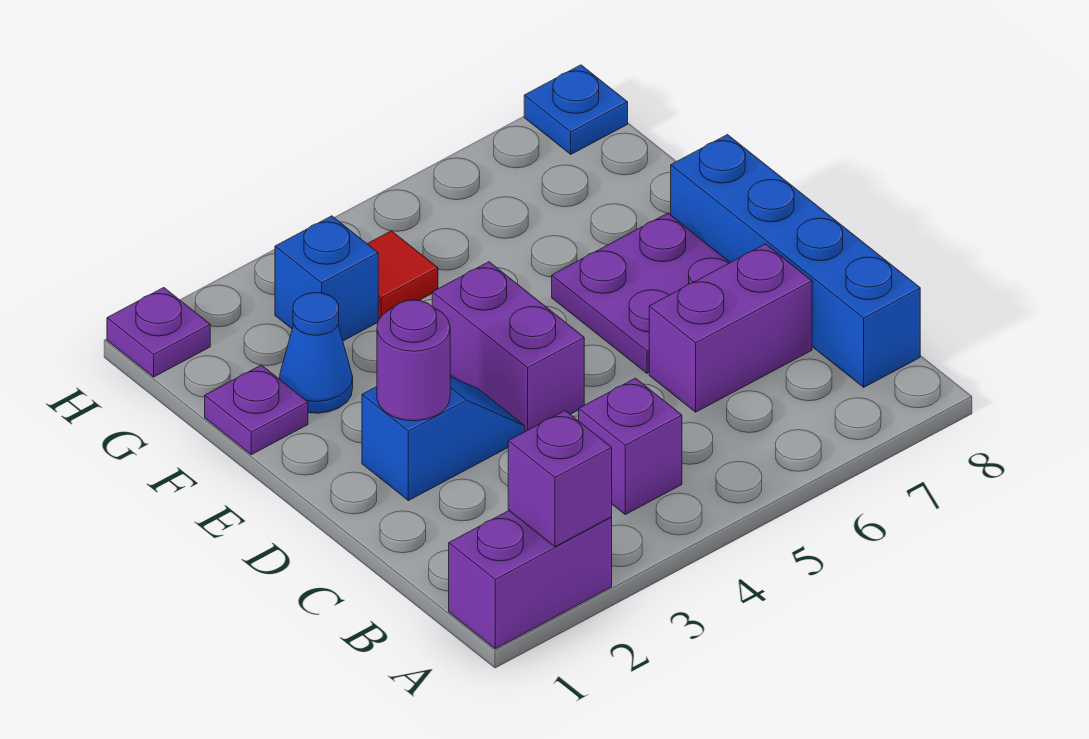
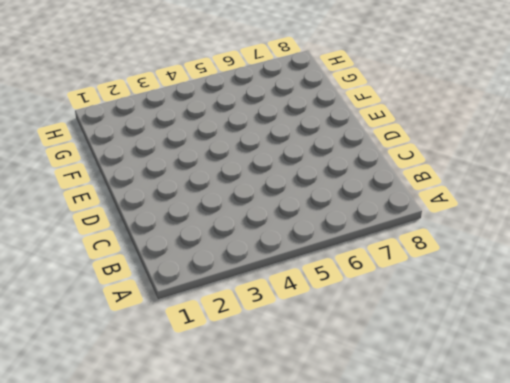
none -> purple 1x2 brick [449,511,612,649]
none -> purple 1x1 brick [579,378,682,514]
none -> blue 1x4 brick [671,135,920,387]

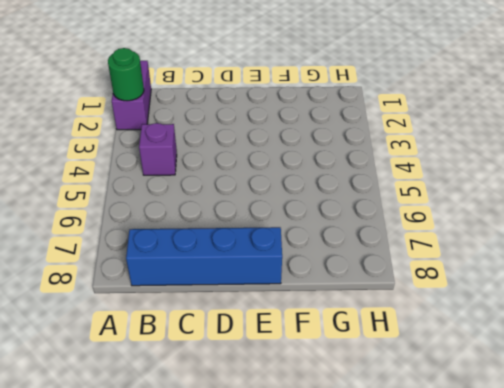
green 1x1 round brick [108,48,144,101] -> purple 1x1 brick [508,411,612,547]
none -> purple 1x2 brick [649,244,812,412]
none -> blue 1x2 slope [362,377,525,501]
none -> purple 1x2 brick [432,262,584,432]

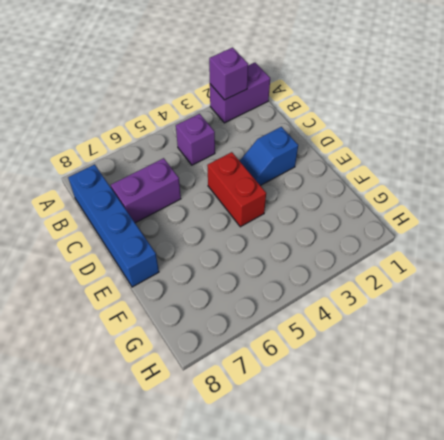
red 1x2 brick [207,152,266,227] -> purple 1x2 brick [432,262,584,432]
none -> purple 2x2 plate [552,213,730,373]
none -> purple 1x1 plate [205,365,308,455]
none -> blue 1x1 cone [279,293,353,413]

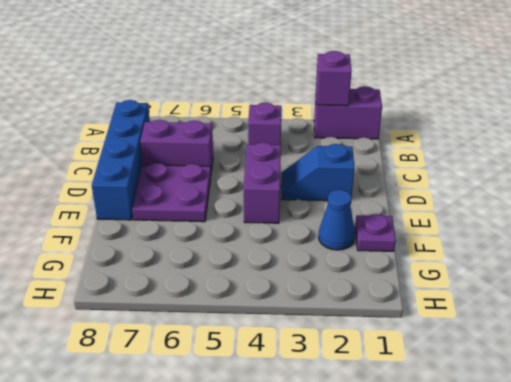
none -> blue 1x1 brick [275,216,378,341]
none -> red 1x1 tile [368,231,438,319]
none -> purple 1x1 plate [107,288,210,377]

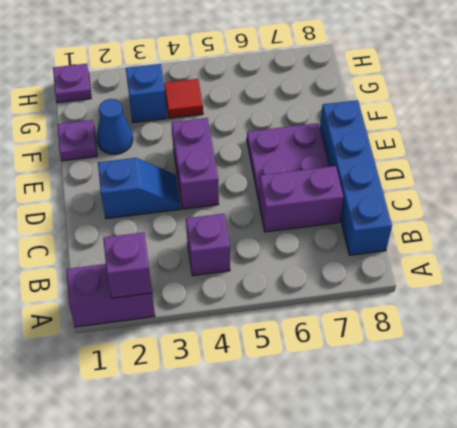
none -> blue 1x1 plate [524,65,628,154]
none -> purple 1x1 round brick [377,300,450,421]

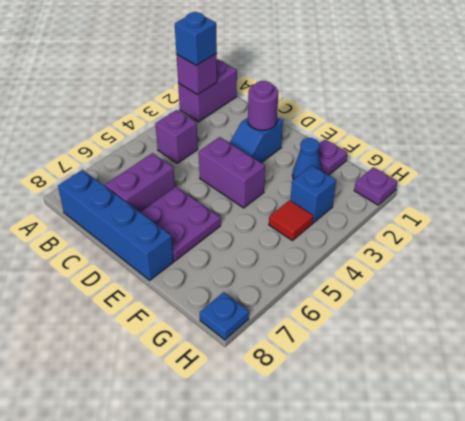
blue 1x1 brick [175,12,217,65] -> none

